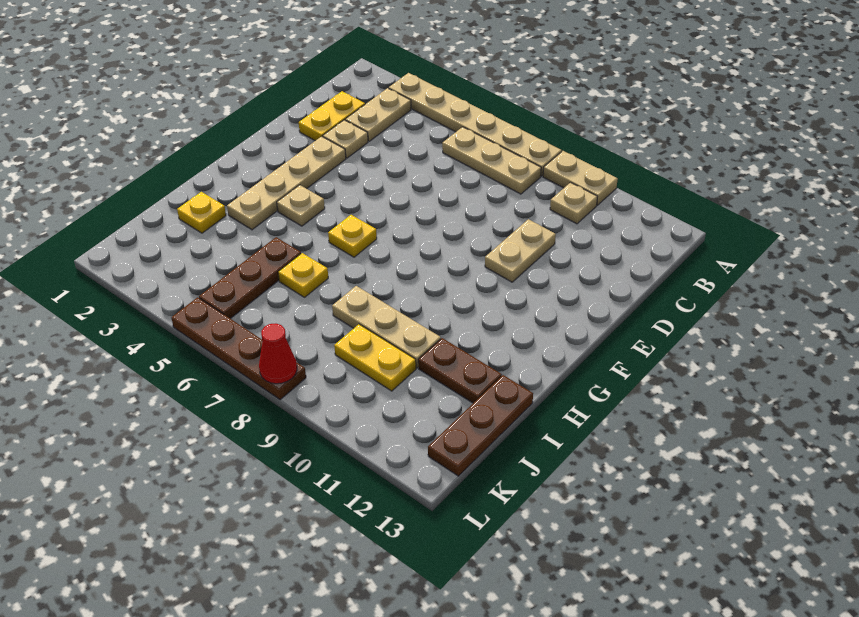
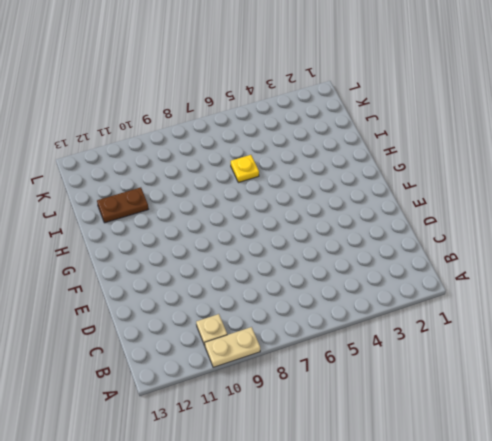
none -> tan 1x6 plate [389,73,562,176]
none -> tan 1x2 plate [345,88,411,141]
none -> tan 1x3 plate [442,127,541,194]

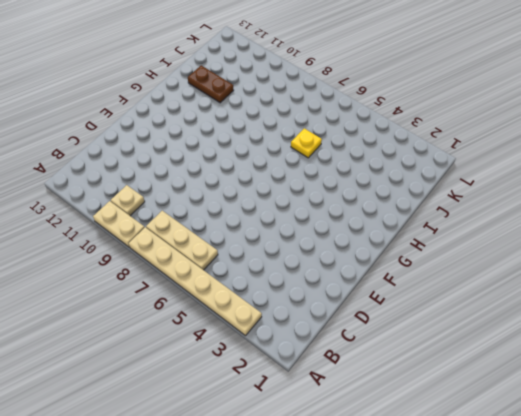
none -> tan 1x2 plate [345,88,411,141]
none -> yellow 1x2 plate [299,91,365,141]
none -> tan 1x1 plate [323,120,368,158]

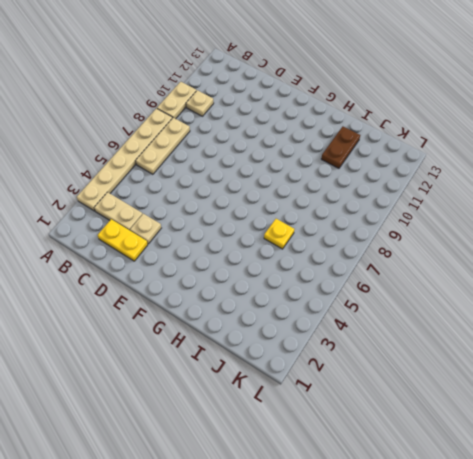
none -> tan 1x2 plate [485,219,556,282]
none -> tan 1x4 plate [227,136,346,230]
none -> tan 1x1 plate [277,185,325,226]

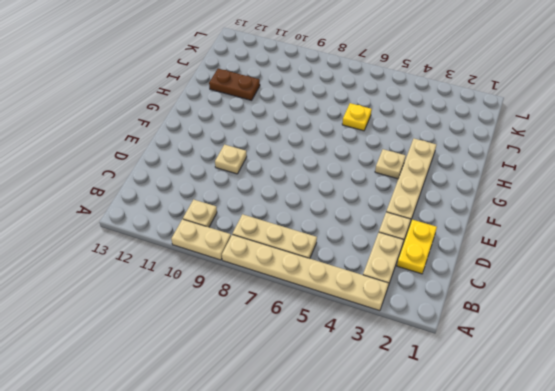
tan 1x1 plate [215,145,247,174] -> tan 1x2 plate [485,219,556,282]
none -> yellow 1x1 plate [328,215,377,257]
none -> yellow 1x1 plate [177,192,226,233]
none -> brown 1x3 plate [199,237,301,319]

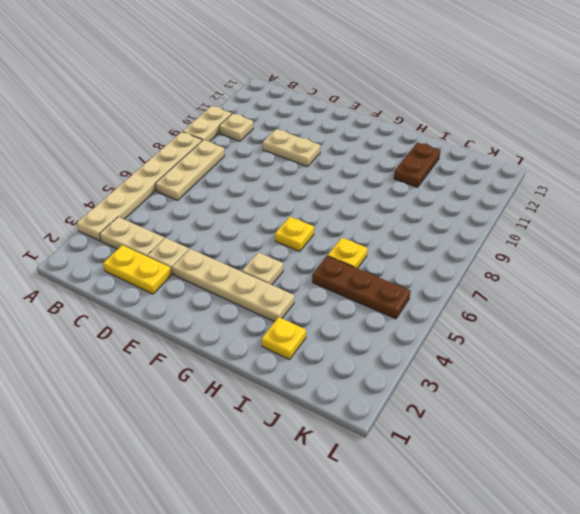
none -> tan 1x3 plate [332,286,441,368]
none -> brown 1x3 plate [428,375,533,476]
none -> yellow 1x2 plate [334,324,416,391]

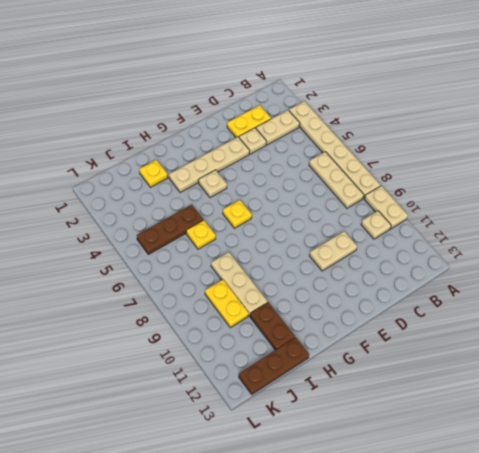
none -> brown 1x4 plate [172,297,306,399]
none -> red 1x1 cone [259,324,297,384]

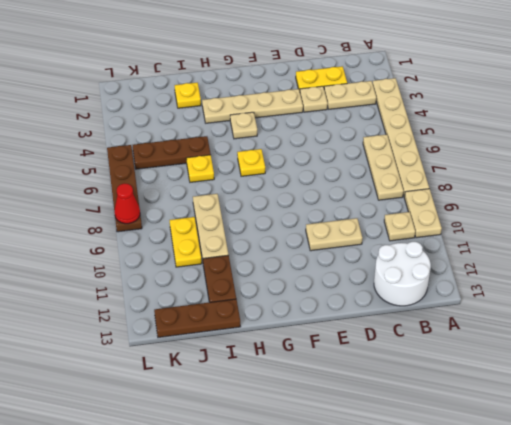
white 2x2 round brick [374,242,431,306] -> none

